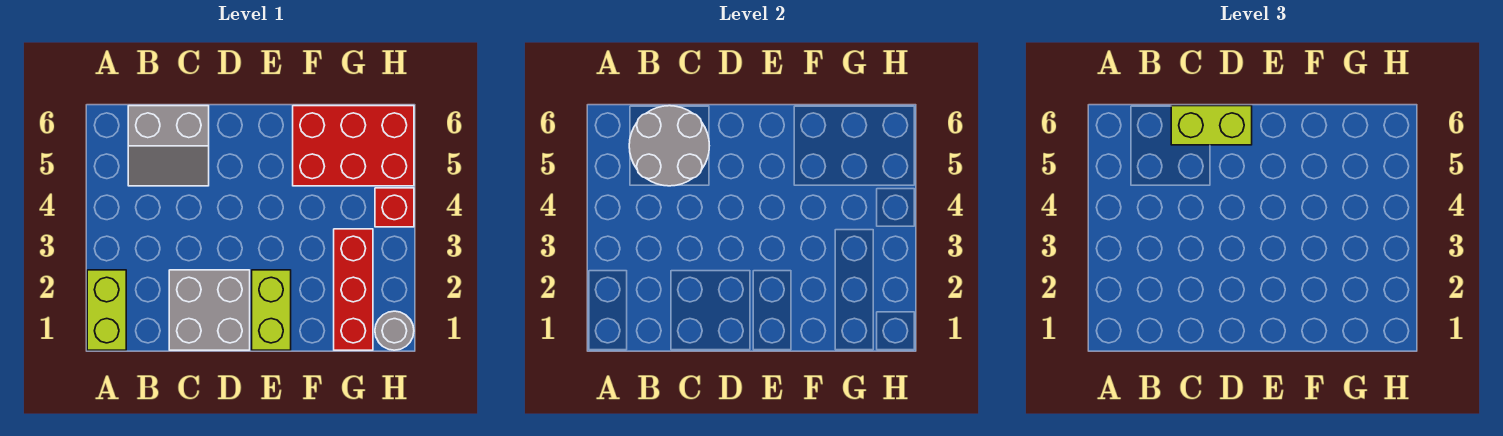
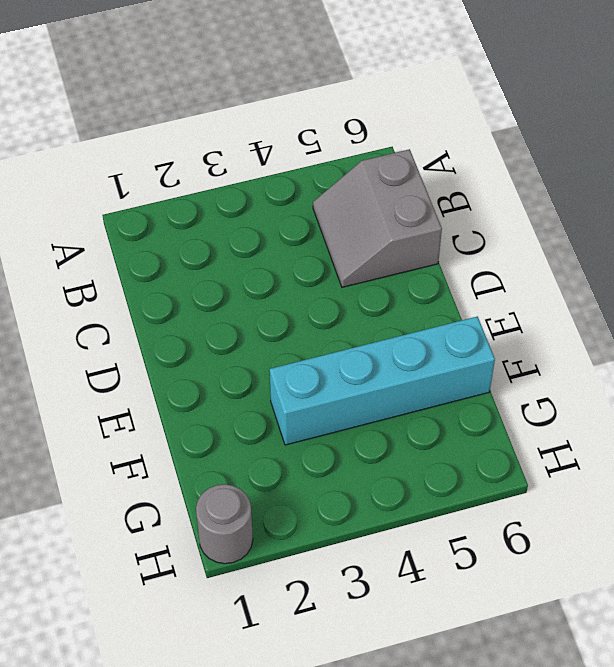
cyan 1x4 brick [270,317,495,445] -> red 2x3 brick [293,106,414,186]
none -> lime 1x2 brick [87,270,126,350]
none -> grey 2x2 brick [169,270,250,350]

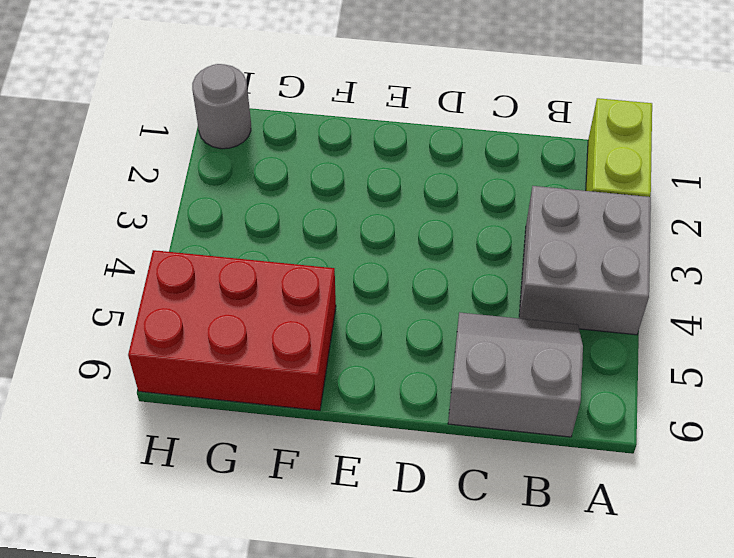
grey 2x2 brick [519,186,651,335] -> grey 2x2 brick moved to [169,270,250,350]
none -> lime 1x2 brick [252,270,291,350]
none -> red 1x3 brick [334,229,373,350]

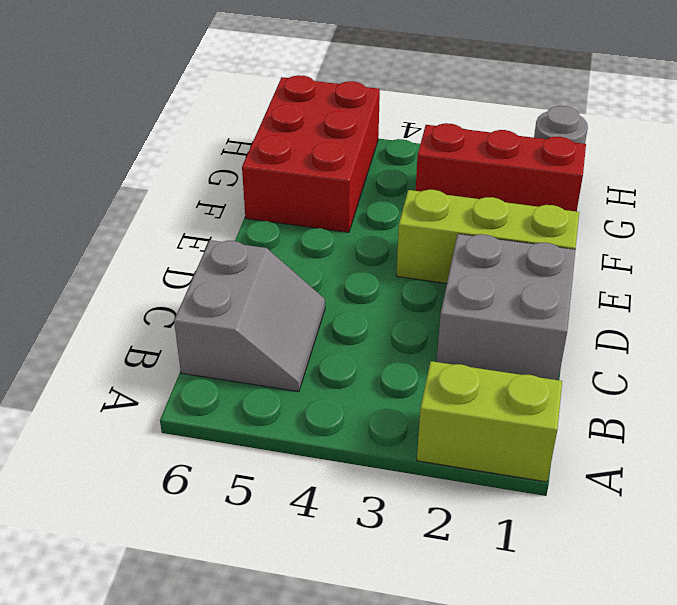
lime 1x3 brick [396,190,579,284] -> lime 1x2 brick [252,270,291,350]
none -> red 1x1 brick [375,188,414,227]
none -> grey 2x2 round brick [629,106,709,186]

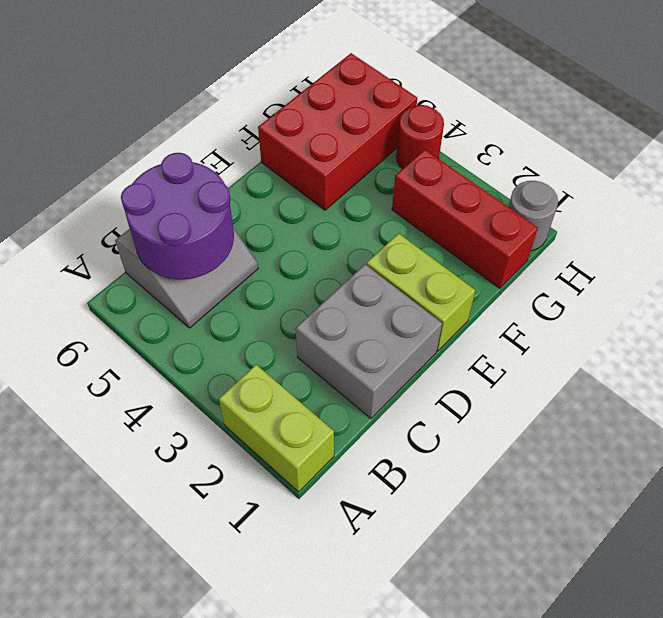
purple 2x2 round brick [121,153,234,279] -> grey 2x2 round brick [629,106,709,186]
red 1x1 round brick [396,105,444,169] -> red 1x1 brick [375,188,414,227]
none -> lime 1x2 brick [1171,106,1252,145]

